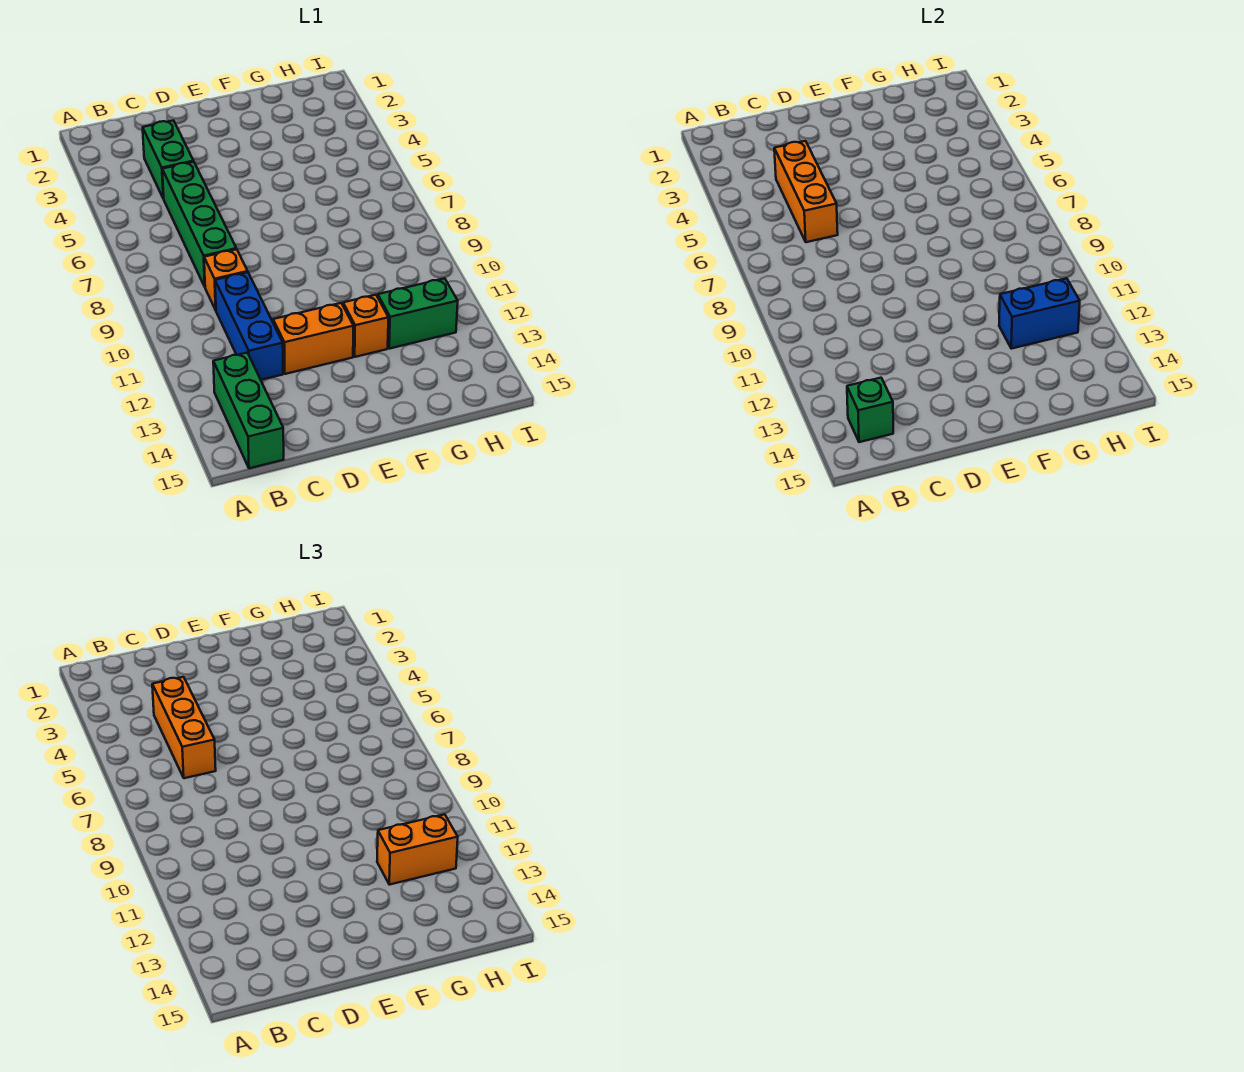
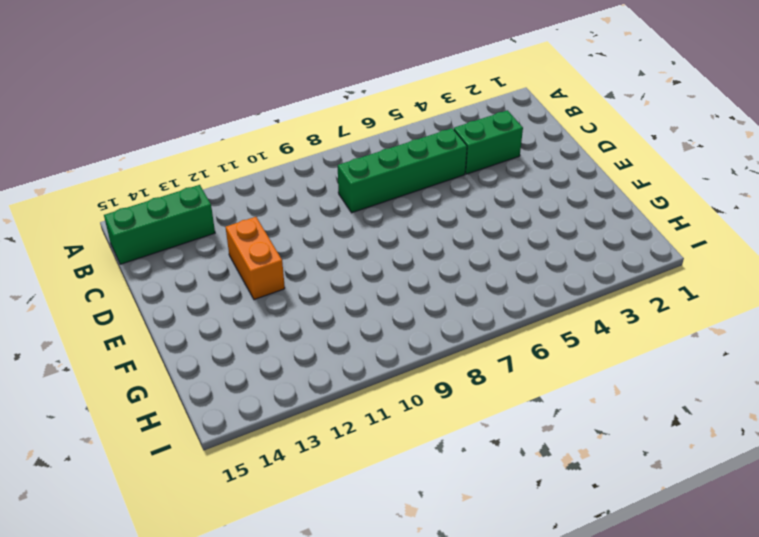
none -> orange 1x1 brick [204,249,248,310]
none -> blue 1x3 brick [215,272,283,380]
none -> orange 1x1 brick [343,295,388,357]

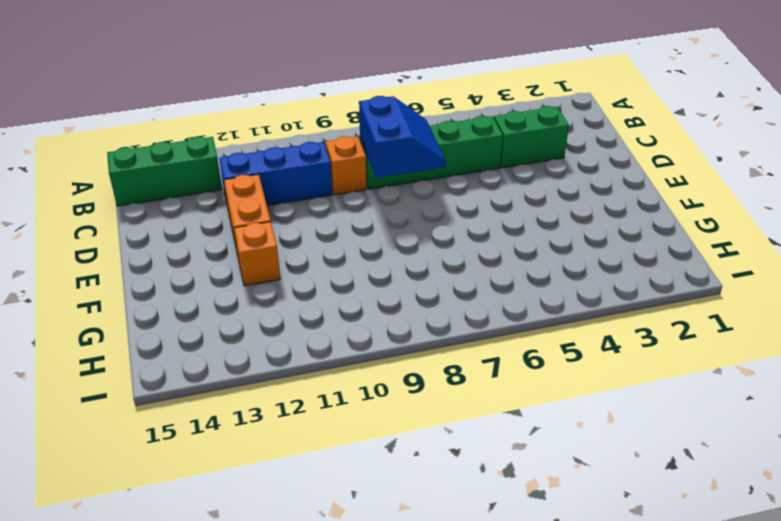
blue 2x2 slope [359,96,446,178] -> none
none -> green 1x2 brick [378,278,458,349]
none -> green 1x1 brick [847,378,893,442]
none -> orange 1x3 brick [774,141,838,242]

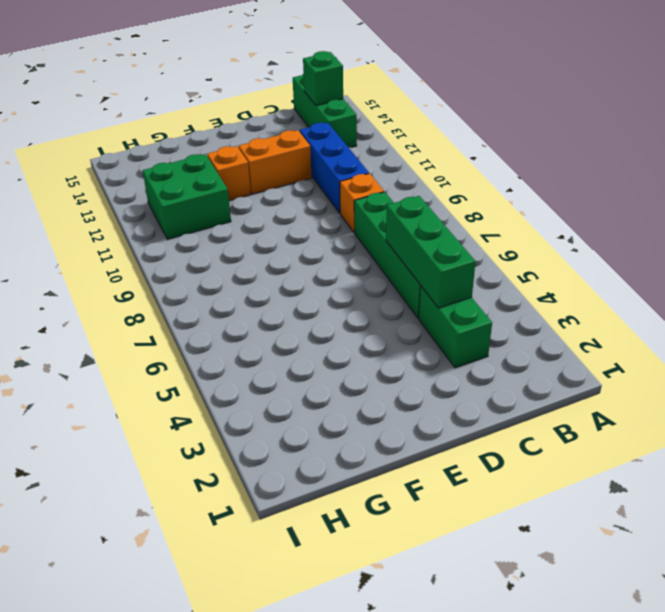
green 1x3 brick [386,196,476,308] -> orange 1x3 brick [774,141,838,242]
green 2x2 brick [143,154,231,239] -> green 1x2 brick [378,278,458,349]
none -> blue 1x2 brick [999,278,1080,349]
none -> orange 1x3 brick [152,677,216,778]
none -> orange 1x2 brick [377,814,458,885]

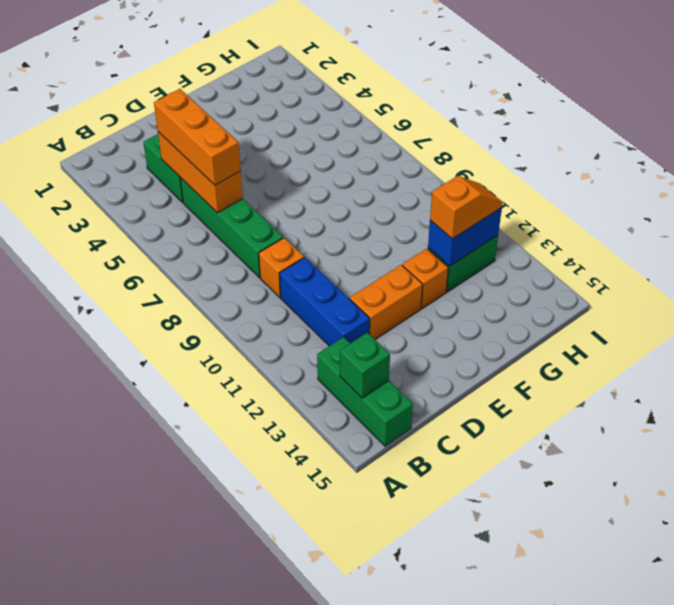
orange 1x2 slope [430,176,503,239] -> orange 1x2 brick [377,814,458,885]

